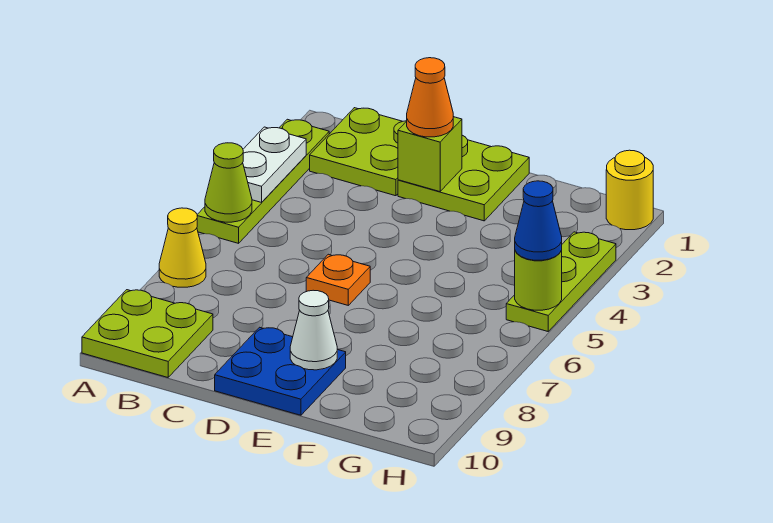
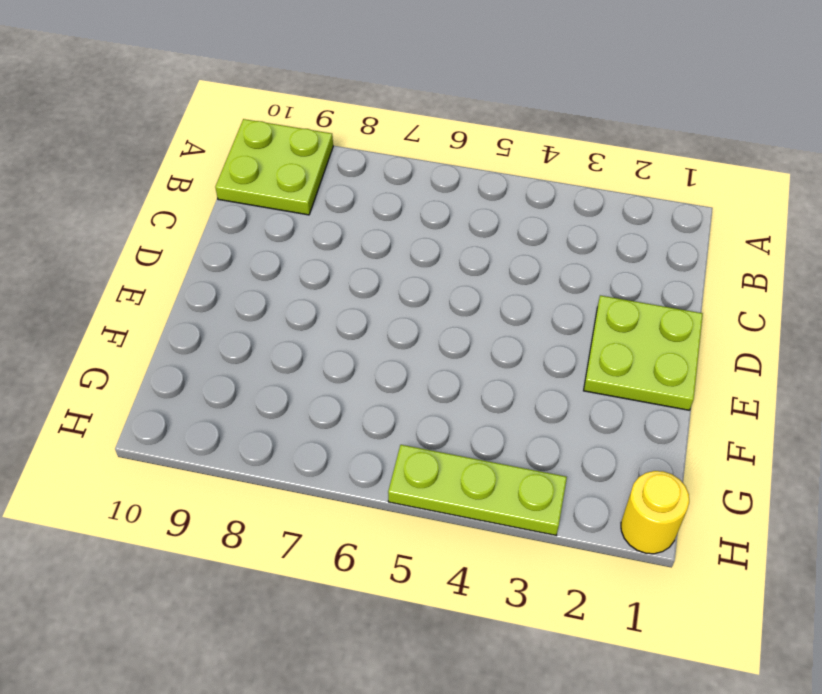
none -> lime 1x4 plate [197,119,329,243]
none -> yellow 1x1 cone [159,208,206,287]
none -> lime 2x2 plate [310,108,406,196]

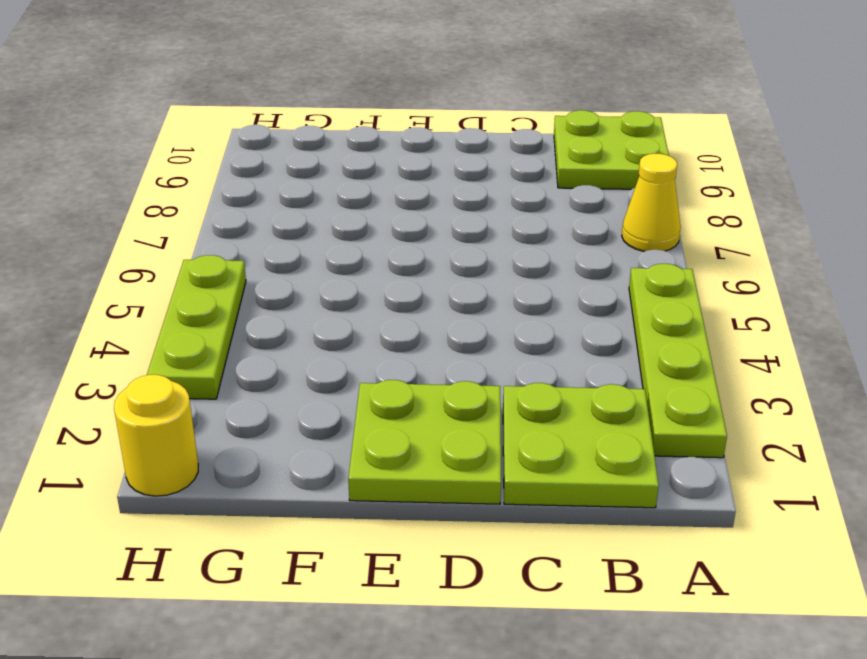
none -> orange 1x1 plate [306,254,370,305]
none -> blue 2x2 plate [215,327,346,415]
none -> white 1x2 plate [243,127,306,202]

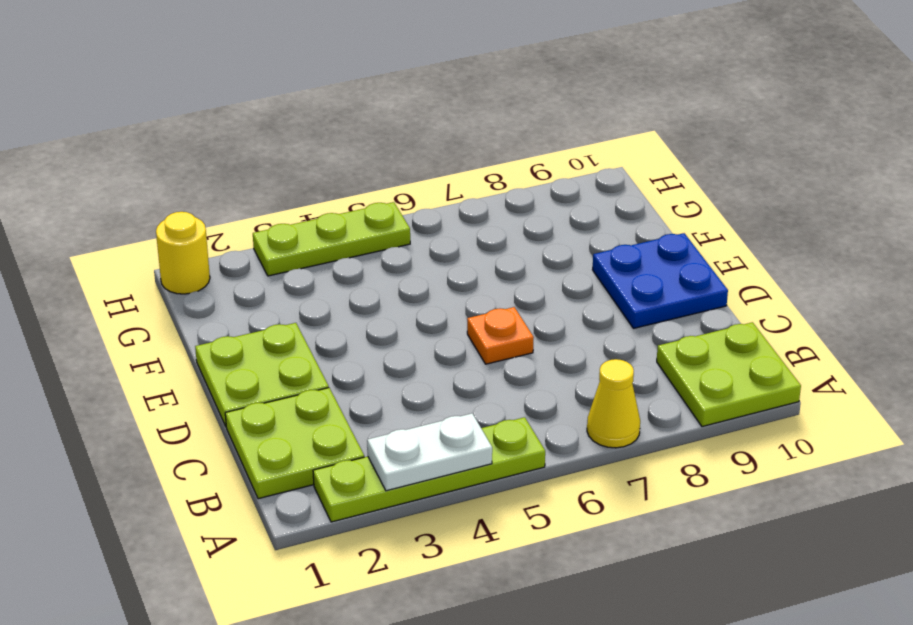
none -> lime 1x1 cone [205,143,252,222]
none -> lime 1x1 brick [398,117,462,192]
none -> white 1x1 cone [290,290,337,370]

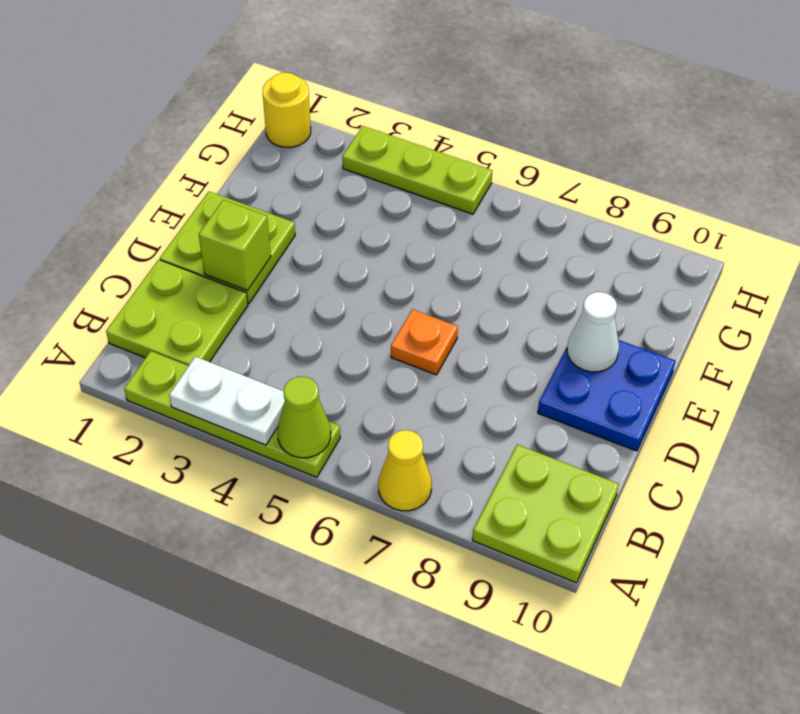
none -> lime 1x1 round brick [515,251,562,310]
none -> orange 1x1 cone [407,58,453,137]
none -> blue 1x1 cone [515,181,562,260]

